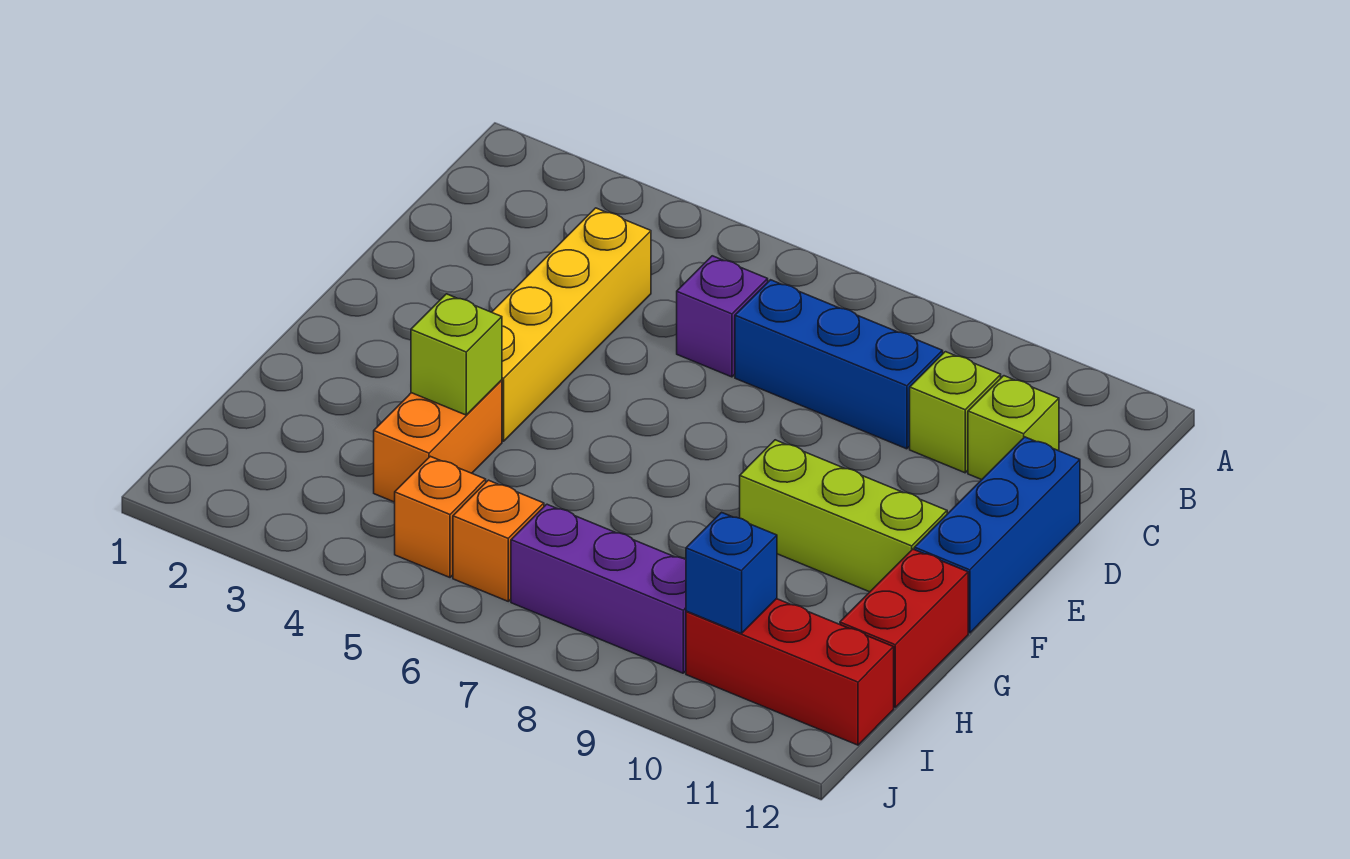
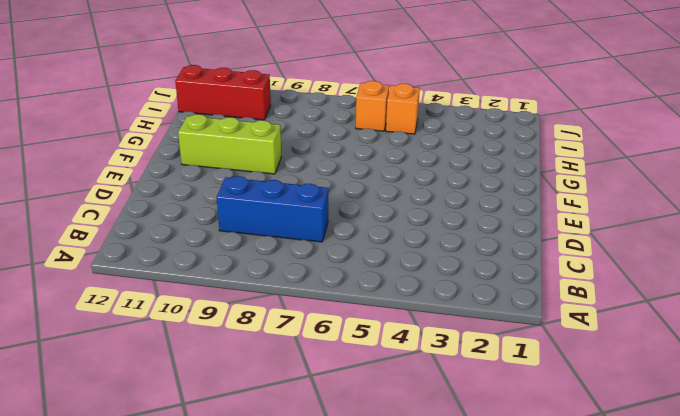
none -> yellow 1x4 brick [492,208,651,441]
none -> purple 1x1 brick [677,256,768,377]
none -> lime 1x1 brick [910,352,1001,473]

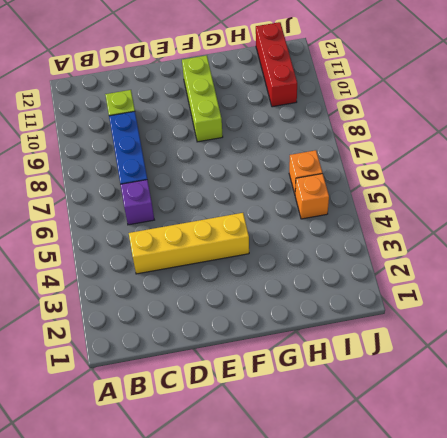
none -> lime 1x1 brick [968,376,1059,480]
none -> blue 1x3 brick [914,437,1080,633]
none -> orange 1x2 brick [374,380,502,502]

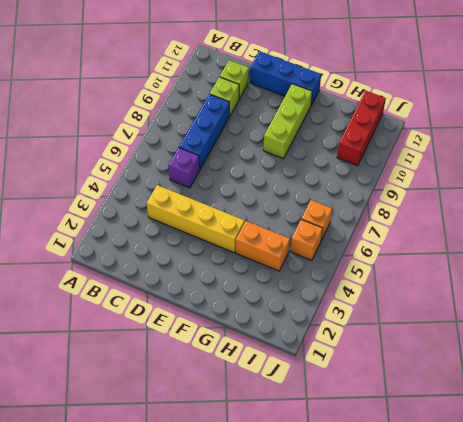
none -> red 1x2 brick [840,549,968,708]
none -> purple 1x3 brick [511,504,686,673]
none -> lime 1x1 brick [411,294,502,415]

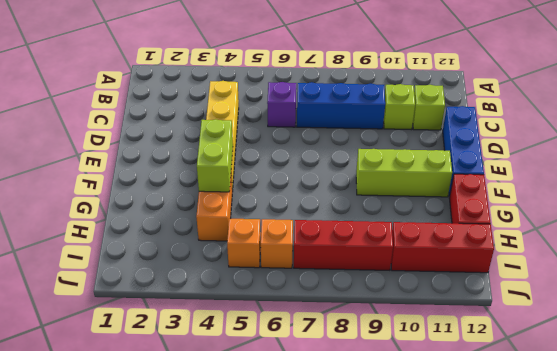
lime 1x2 brick [197,119,233,192] -> lime 1x1 brick [411,294,502,415]
red 1x3 brick [294,220,393,270] -> purple 1x3 brick [511,504,686,673]
none -> blue 1x1 brick [686,512,777,634]

